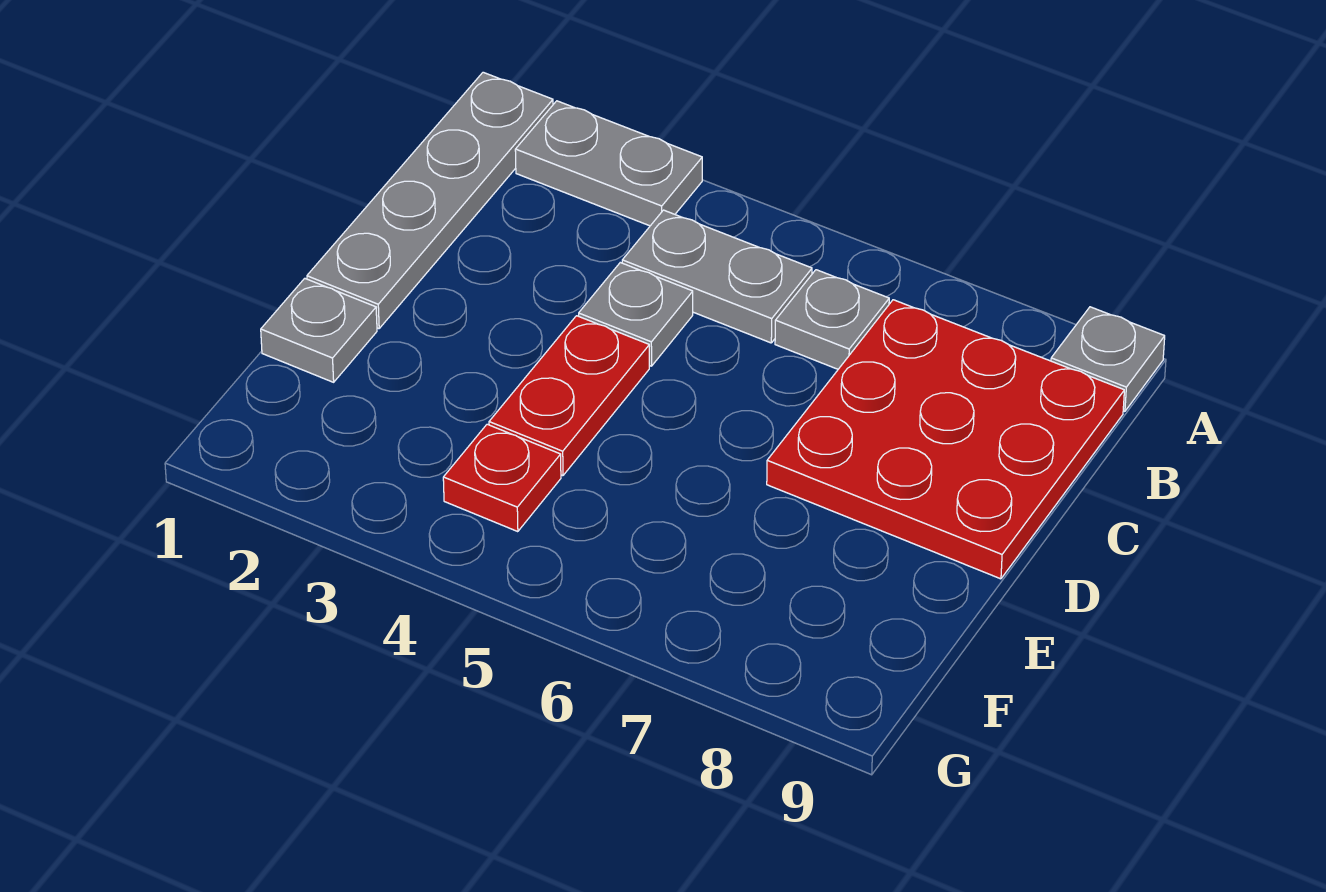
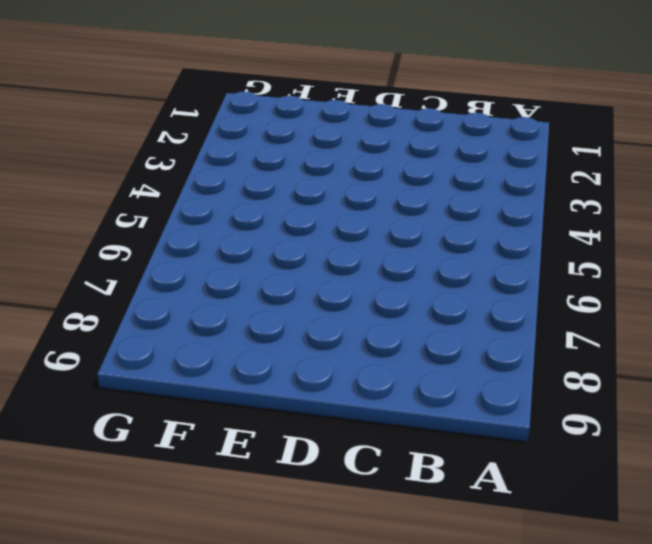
none -> grey 1x4 plate [307,72,553,329]
none -> grey 1x2 plate [515,101,702,226]

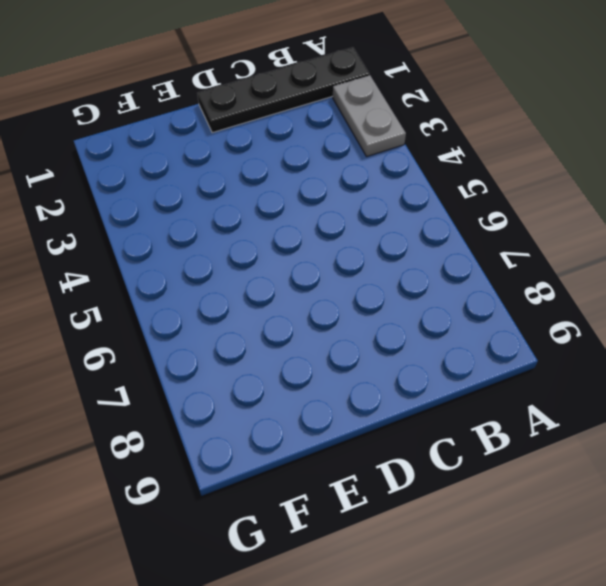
black 1x4 plate [197,48,369,133] -> grey 1x4 plate [307,72,553,329]
none -> grey 1x1 plate [1051,307,1165,411]
none -> grey 1x2 plate [622,210,812,343]

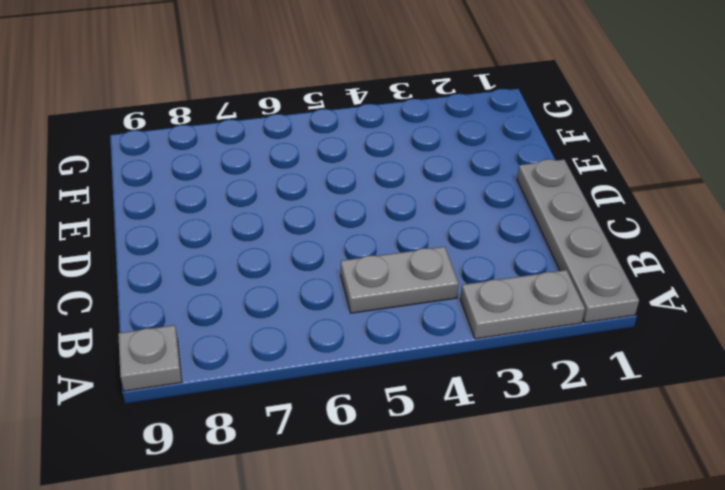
none -> grey 1x1 plate [775,270,889,369]
none -> red 3x3 plate [767,300,1124,579]

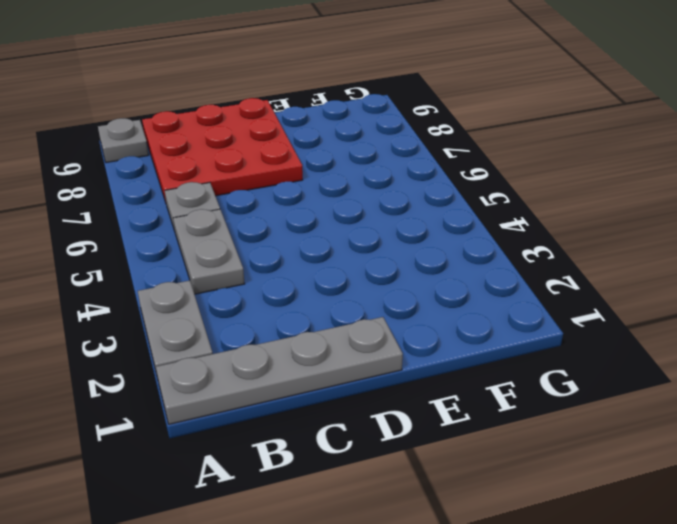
none -> grey 1x1 plate [579,263,693,366]
none -> red 1x2 plate [489,316,649,476]

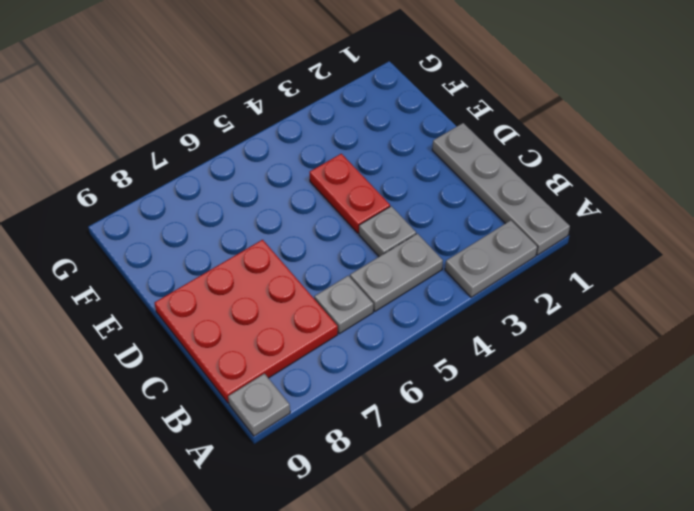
none -> grey 1x1 plate [261,278,377,382]
none -> red 1x1 plate [443,424,561,532]

